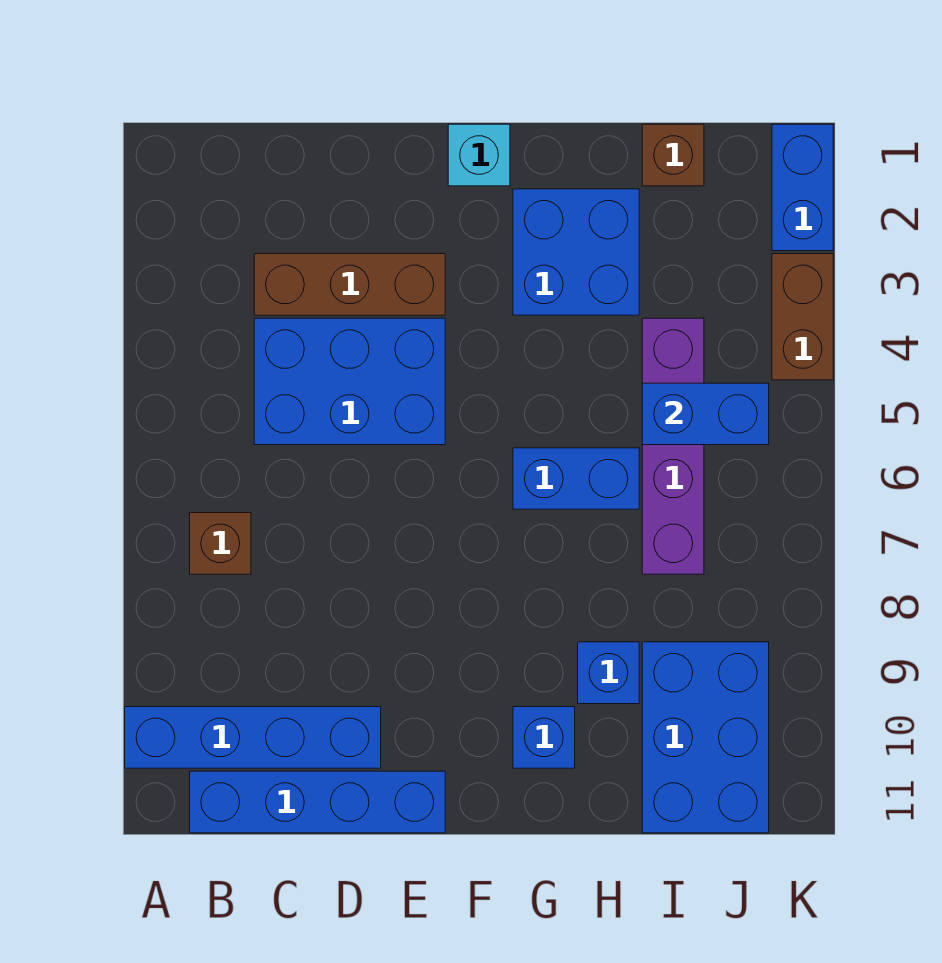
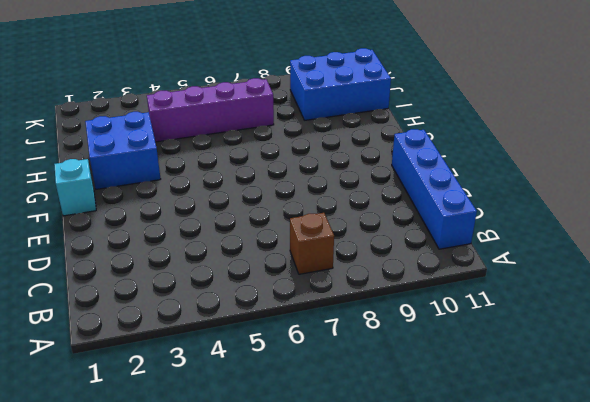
none -> blue 1x4 brick [125,707,381,768]
none -> brown 1x3 brick [254,254,445,315]
none -> blue 2x3 brick [254,318,445,445]

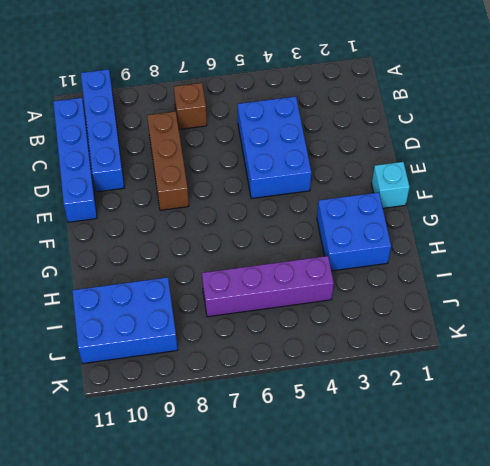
brown 1x3 brick [147,111,189,210] -> brown 1x3 brick moved to [254,254,445,315]
none -> blue 1x2 brick [513,448,639,509]
none -> blue 1x1 brick [513,707,575,768]
none -> blue 1x1 brick [578,642,639,704]

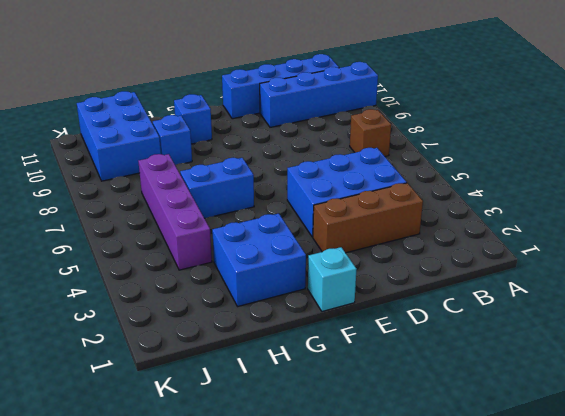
none -> brown 1x1 brick [642,124,704,186]
none -> blue 1x2 brick [772,124,833,251]
none -> brown 1x2 brick [772,254,833,380]

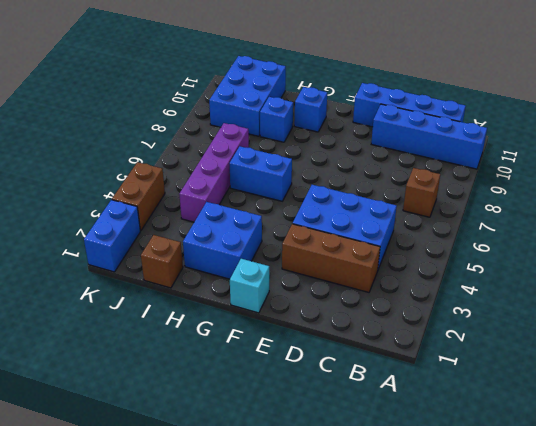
none -> blue 1x2 brick [642,383,769,445]

